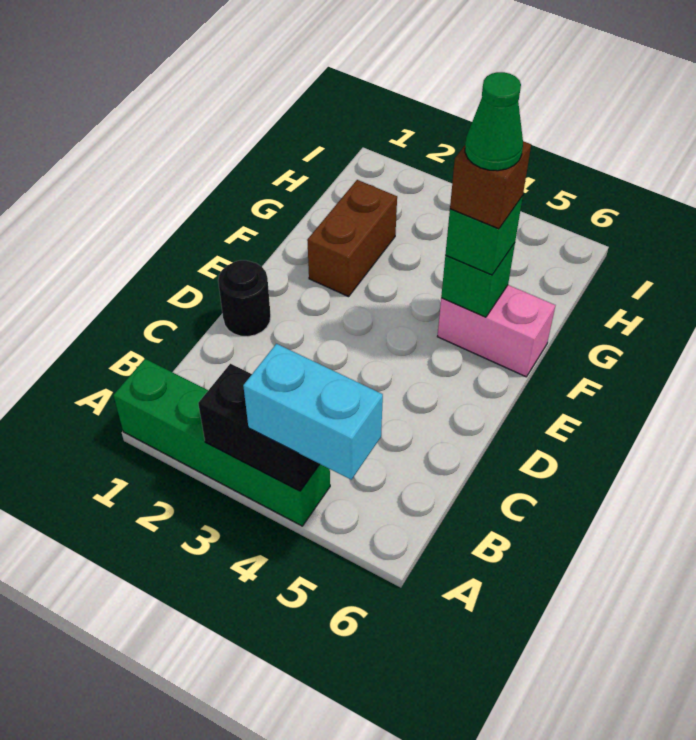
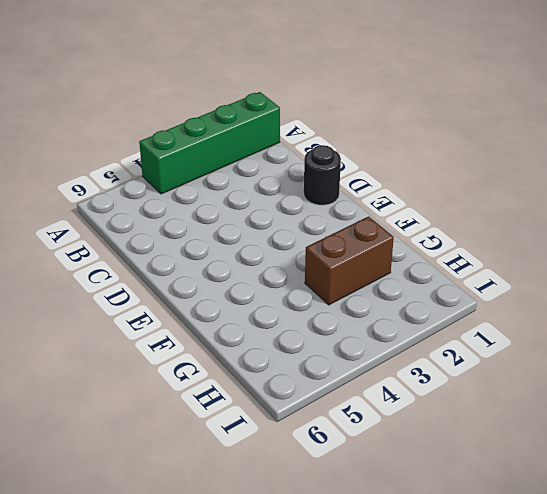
brown 1x2 brick [305,216,394,305] -> brown 1x2 brick turned to [307,180,397,297]
none -> pink 1x2 brick [437,285,555,377]
none -> black 1x2 brick [198,364,320,491]

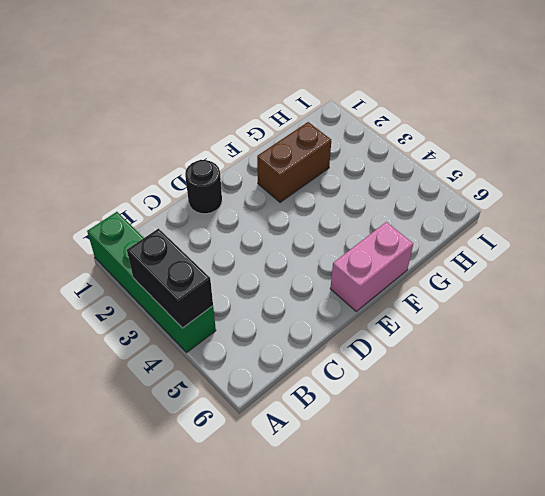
pink 1x2 brick [330,222,413,311] -> pink 1x2 brick turned to [437,285,555,377]
none -> green 1x1 brick [441,243,515,317]
none -> cyan 1x2 brick [243,344,383,480]

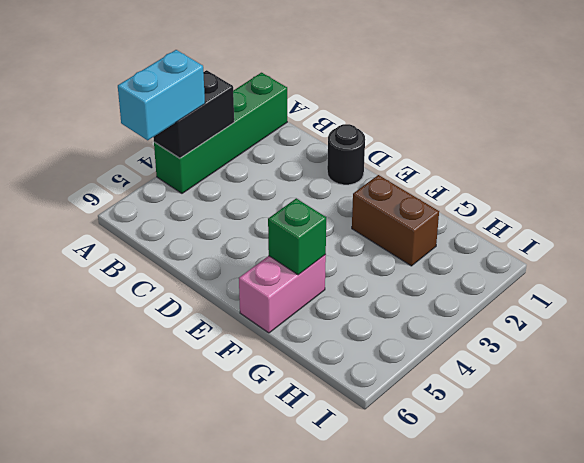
none -> green 1x1 brick [445,196,523,275]
none -> brown 1x1 brick [450,141,531,229]

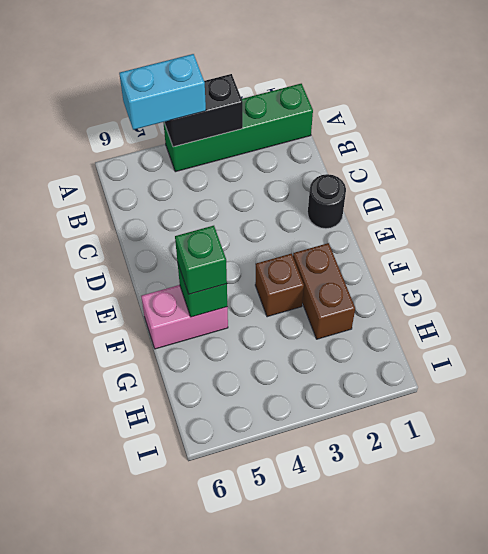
brown 1x1 brick [255,254,304,317] -> brown 1x1 brick moved to [450,141,531,229]
none -> green 1x1 cone [465,72,523,171]

